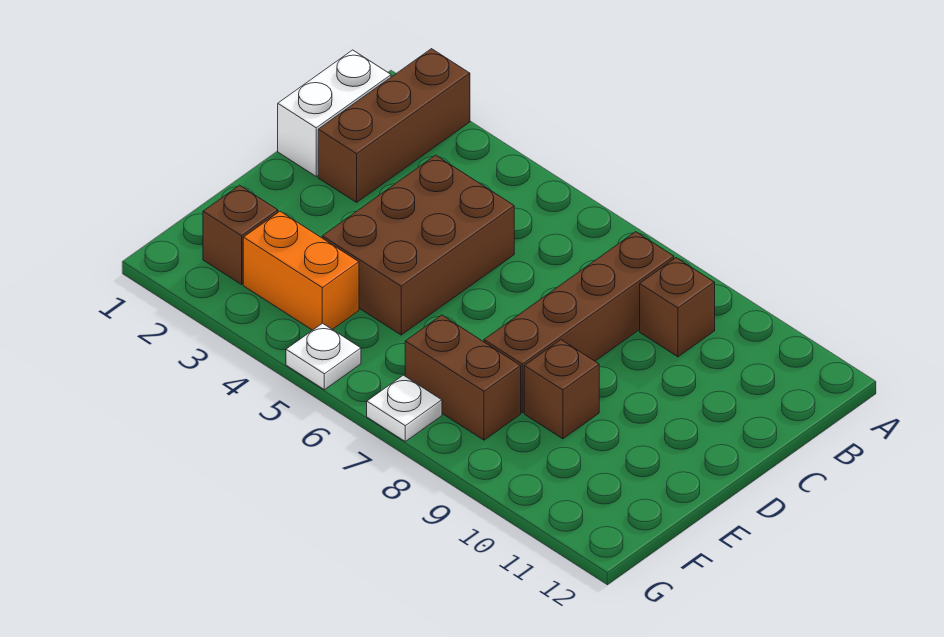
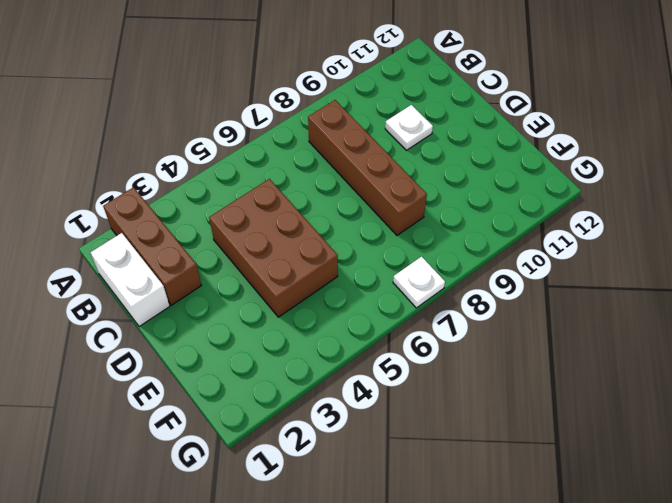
white 1x1 plate [385,105,433,150] -> white 1x1 plate moved to [286,323,361,390]
none -> brown 1x1 brick [640,258,715,357]
none -> brown 1x1 brick [524,340,599,439]

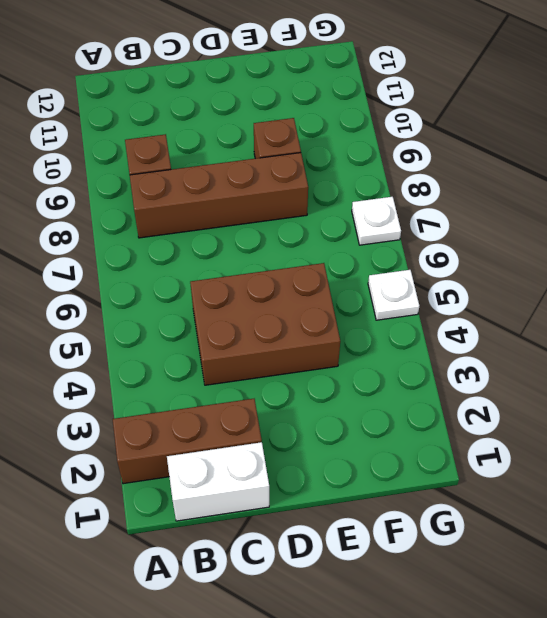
none -> brown 1x1 brick [203,185,278,284]
none -> orange 1x2 brick [243,211,359,330]

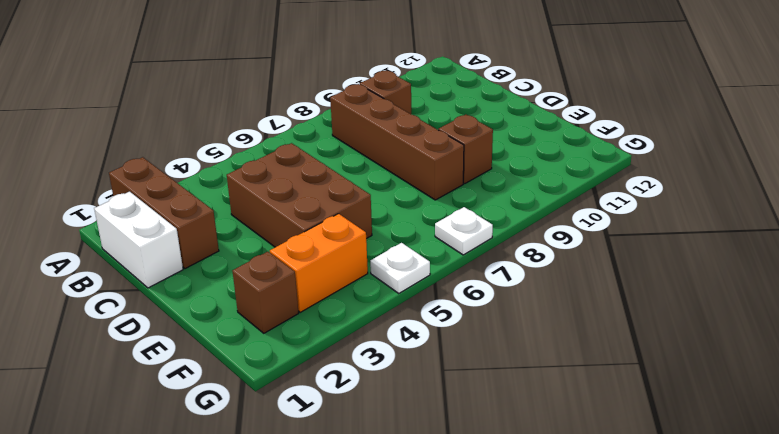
none -> brown 1x2 brick [405,315,521,440]

